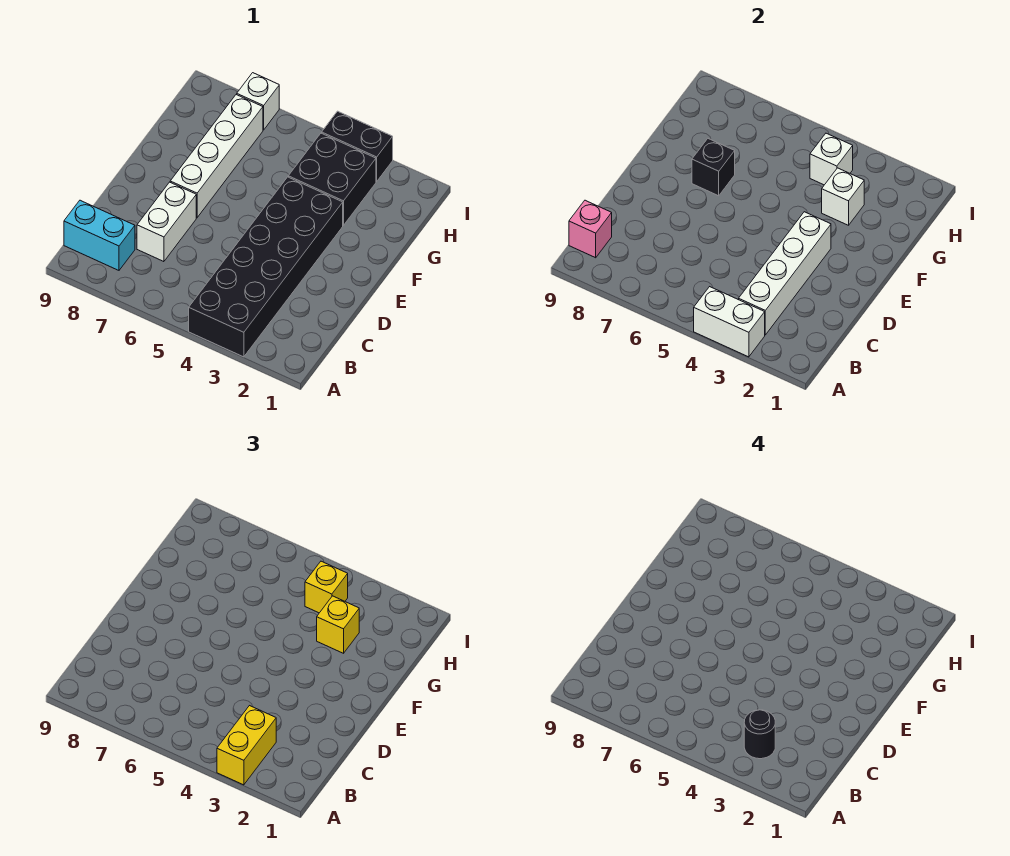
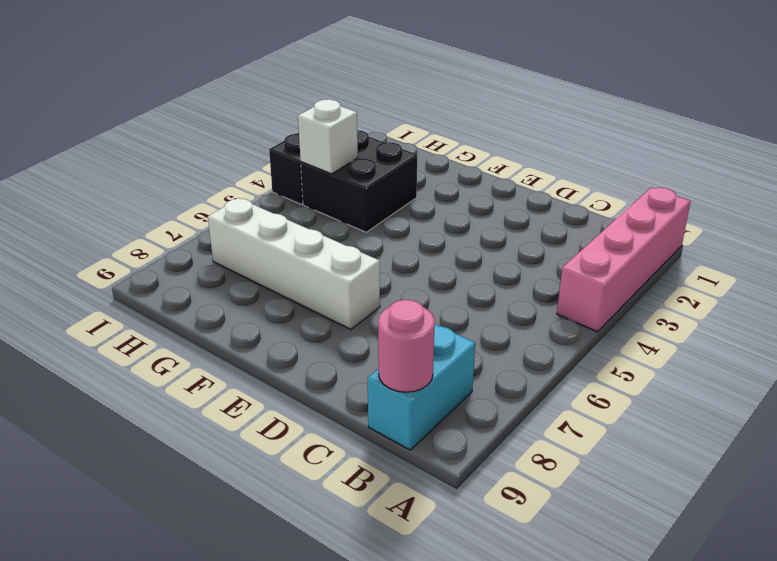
pink 1x4 brick [557,187,691,332] -> black 2x6 brick [189,177,343,357]
pink 1x1 round brick [378,300,435,392] -> pink 1x1 brick [569,200,612,258]
none -> white 1x2 brick [137,182,196,262]
none -> white 1x1 brick [237,73,279,130]
none -> white 1x2 brick [694,287,765,357]

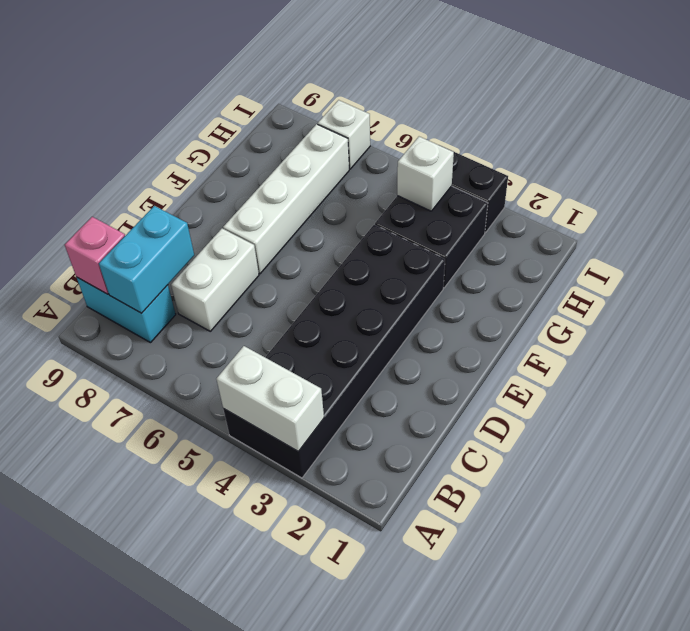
cyan 1x2 brick [99,206,194,313] -> none
none -> white 1x4 brick [739,212,831,335]
none -> black 1x1 brick [692,139,735,196]
none -> white 1x1 brick [822,168,864,225]

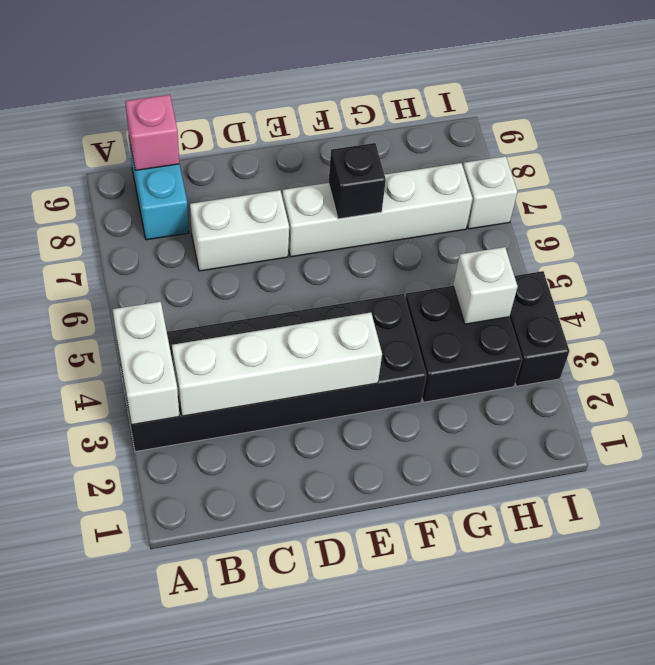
none -> white 1x1 brick [822,168,864,225]
none -> yellow 1x2 brick [217,706,276,785]
none -> yellow 1x1 brick [317,596,359,653]

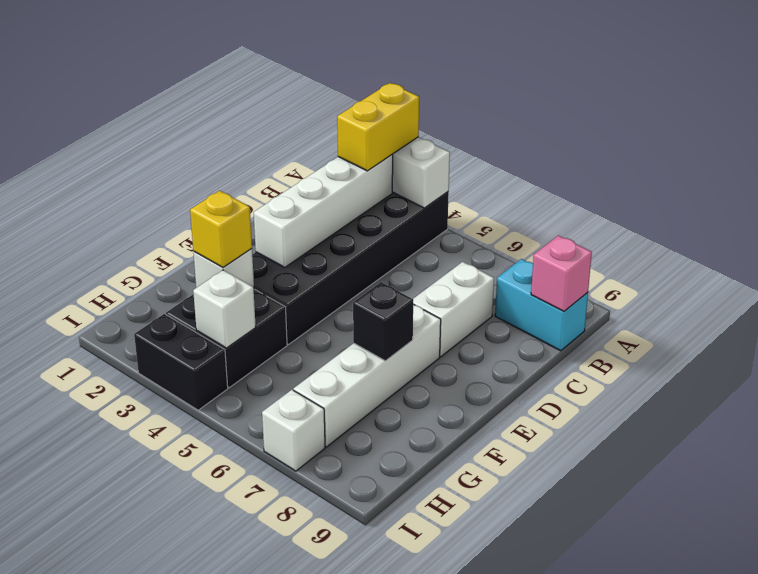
none -> yellow 1x1 brick [305,561,348,613]
none -> black 1x1 round brick [744,710,775,759]

